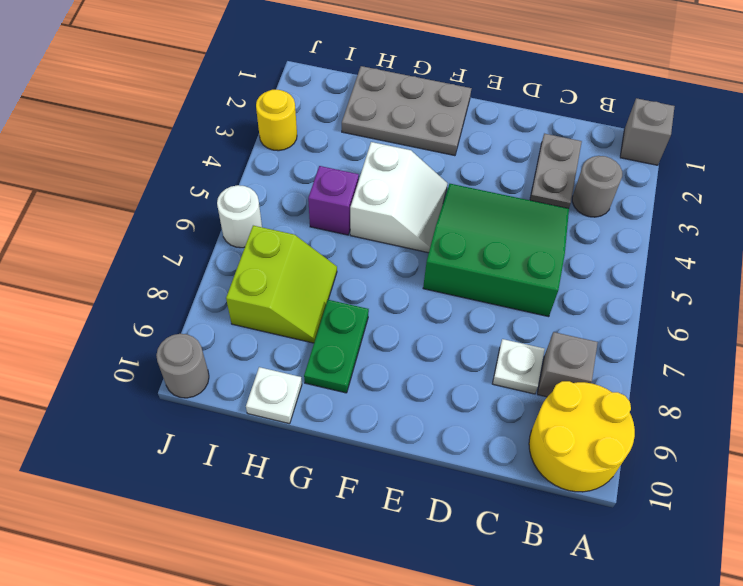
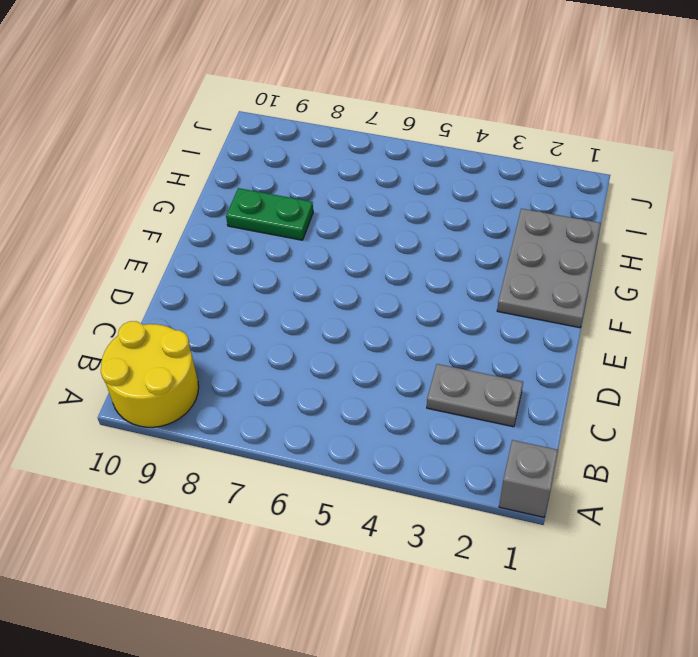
none -> grey 1x1 round brick [572,156,622,217]
none -> grey 1x1 brick [537,332,598,397]
none -> green 3x3 slope [423,184,569,317]

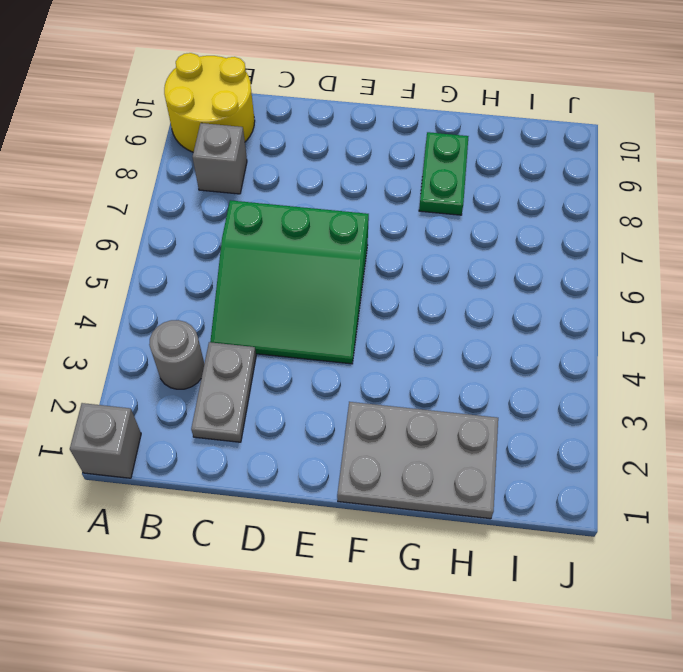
none -> white 1x1 plate [492,339,545,394]
none -> white 2x2 slope [350,142,447,253]
none -> purple 1x1 brick [308,166,359,235]

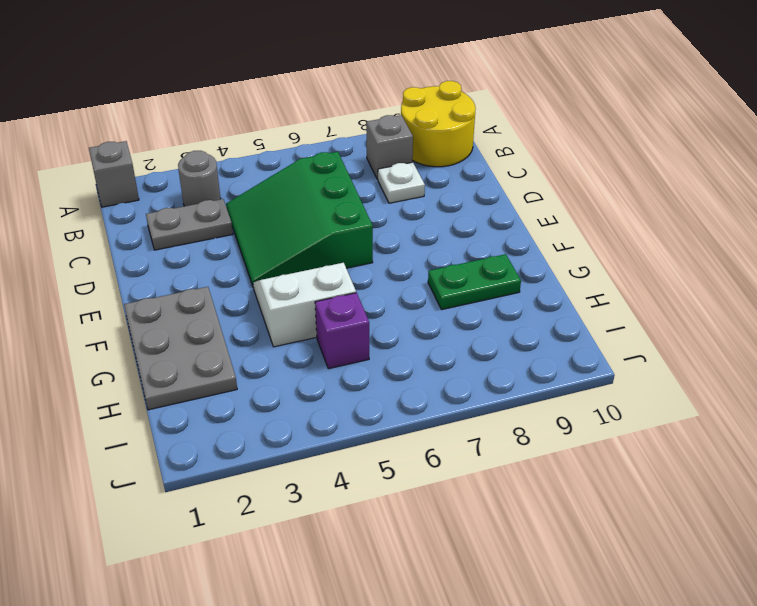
none -> lime 2x2 slope [226,226,337,343]
none -> white 1x1 plate [246,367,302,424]
none -> yellow 1x1 round brick [256,90,297,151]

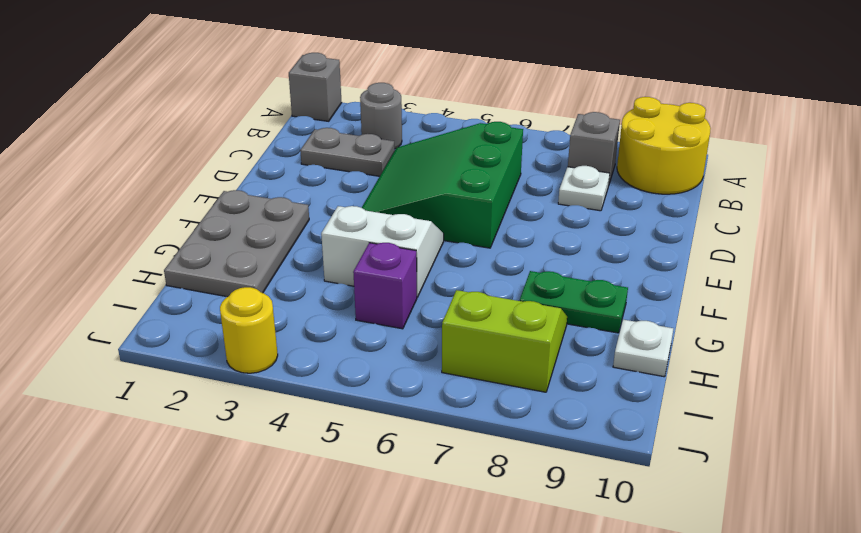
none -> white 1x1 round brick [217,185,262,248]
none -> grey 1x1 round brick [156,334,209,398]

